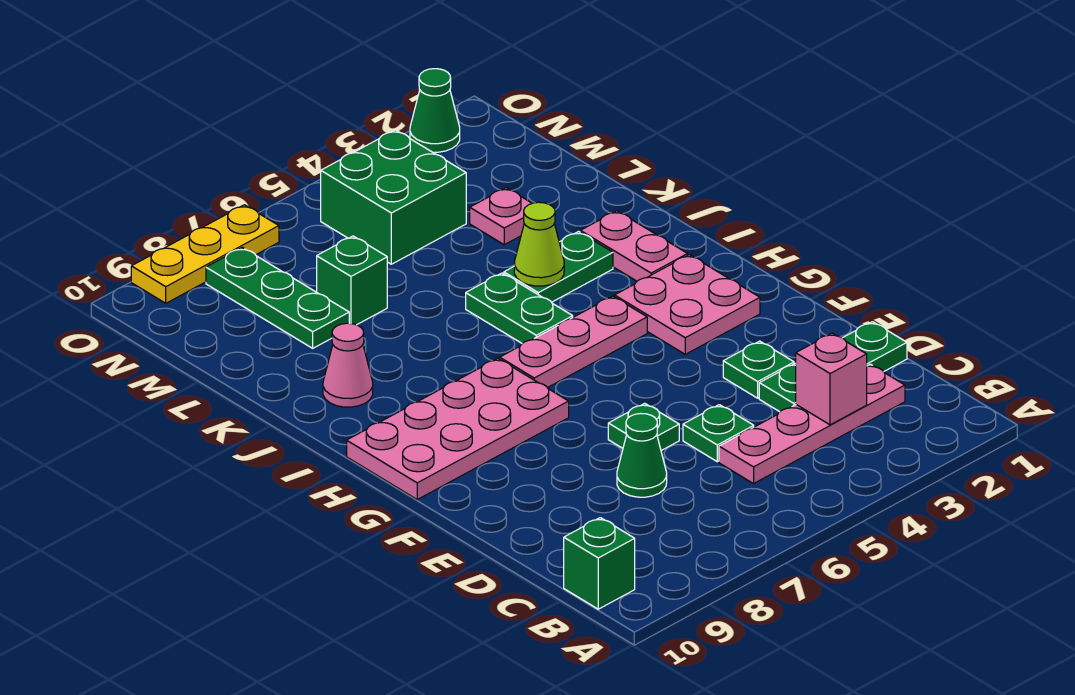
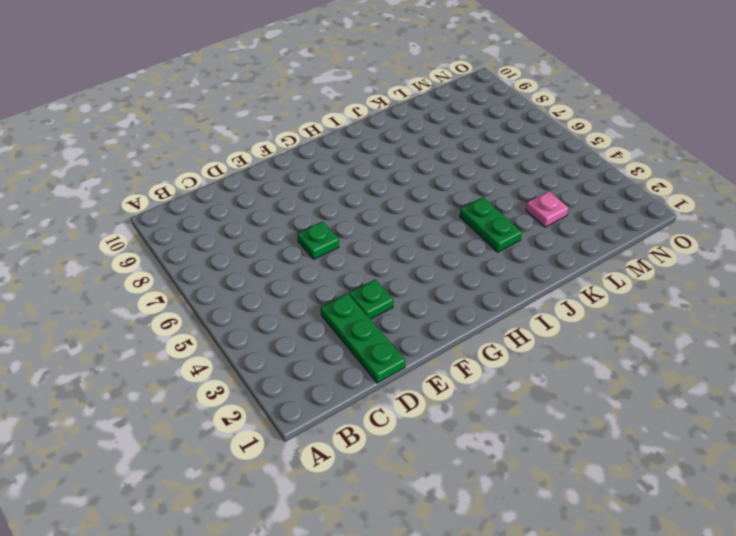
none -> green 1x1 brick [564,518,635,609]
none -> pink 1x4 plate [719,364,905,484]
none -> green 1x1 plate [683,405,754,462]

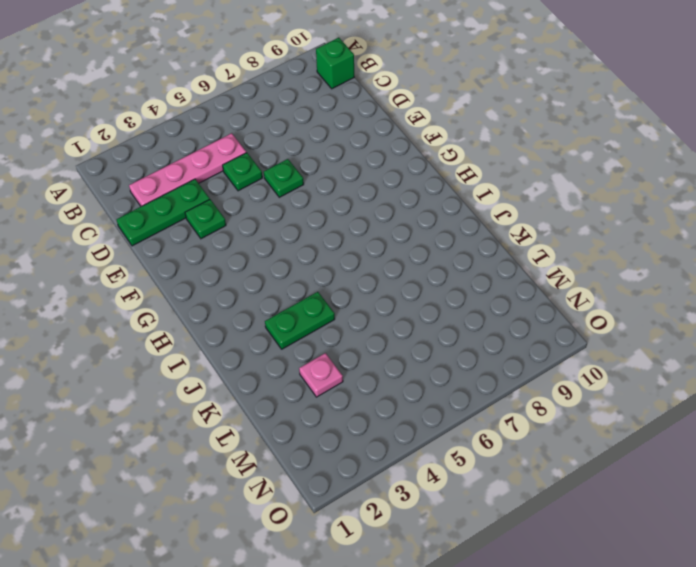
none -> green 1x1 cone [617,414,667,497]
none -> pink 2x2 plate [615,255,760,354]
none -> pink 2x4 plate [347,358,569,499]

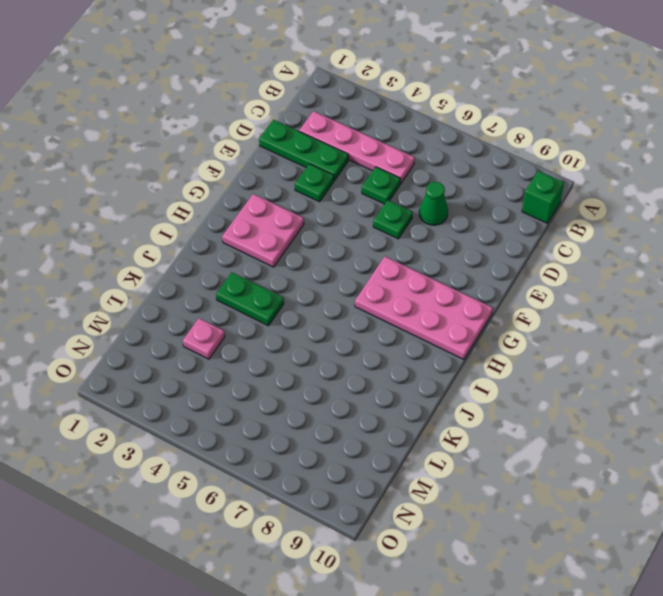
none -> pink 1x3 plate [500,296,647,388]
none -> pink 1x2 plate [580,211,688,281]
none -> green 1x2 plate [466,273,573,343]

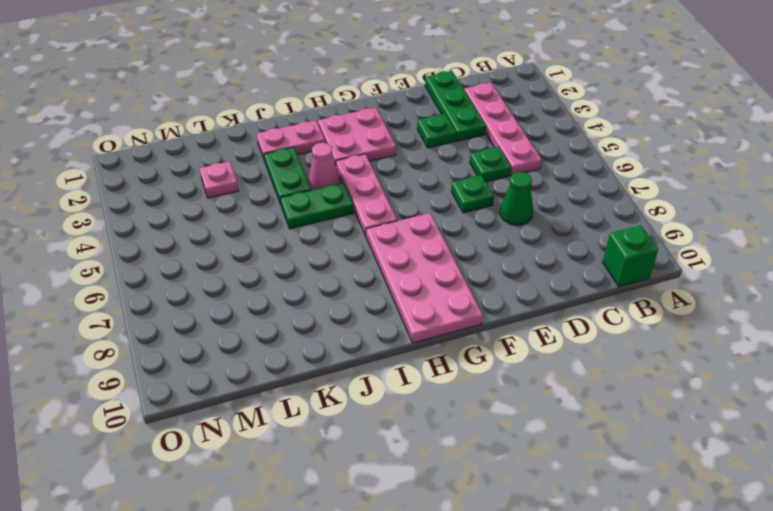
pink 1x1 cone [308,143,340,190] -> pink 1x1 cone moved to [323,323,373,407]
none -> green 1x1 brick [317,236,387,325]
none -> green 1x3 plate [206,247,349,348]
none -> green 2x2 brick [321,130,466,264]

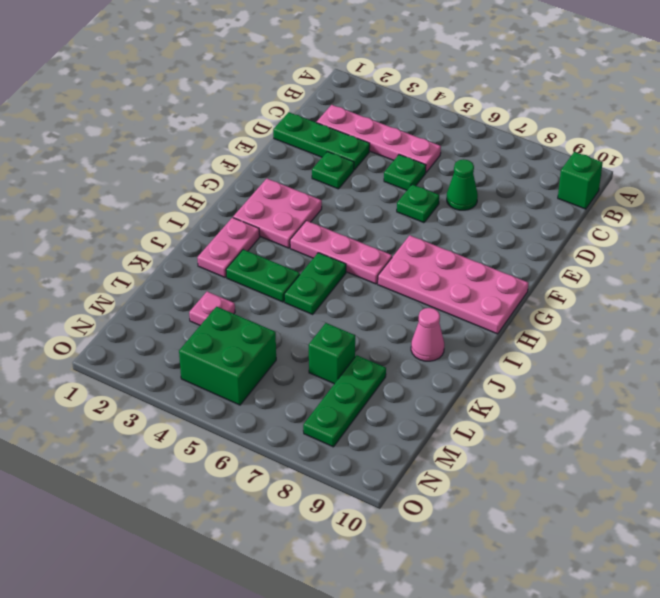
none -> green 1x1 cone [410,69,460,152]
none -> yellow 1x3 plate [131,205,279,303]
none -> pink 1x1 brick [796,333,867,425]

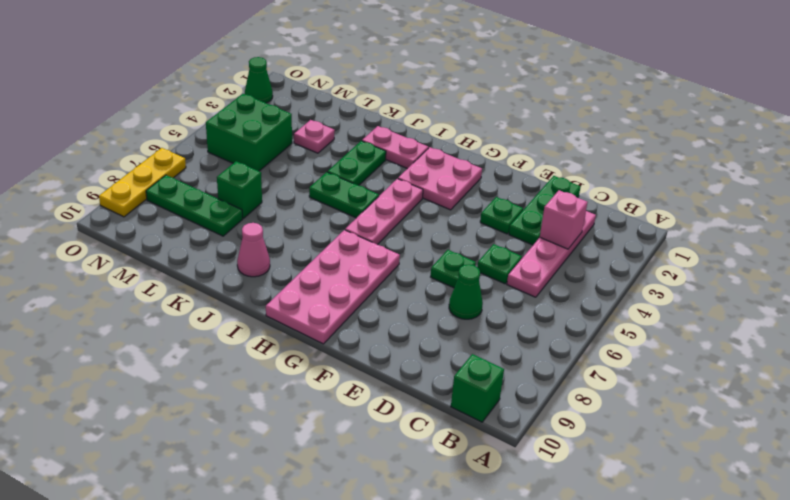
none -> lime 1x1 cone [514,202,564,286]

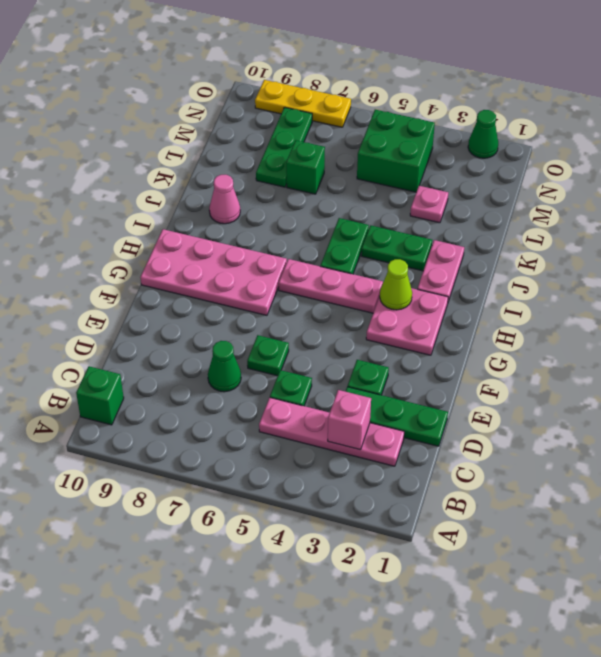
lime 1x1 cone [380,259,412,310] -> lime 1x1 cone moved to [514,202,564,286]

